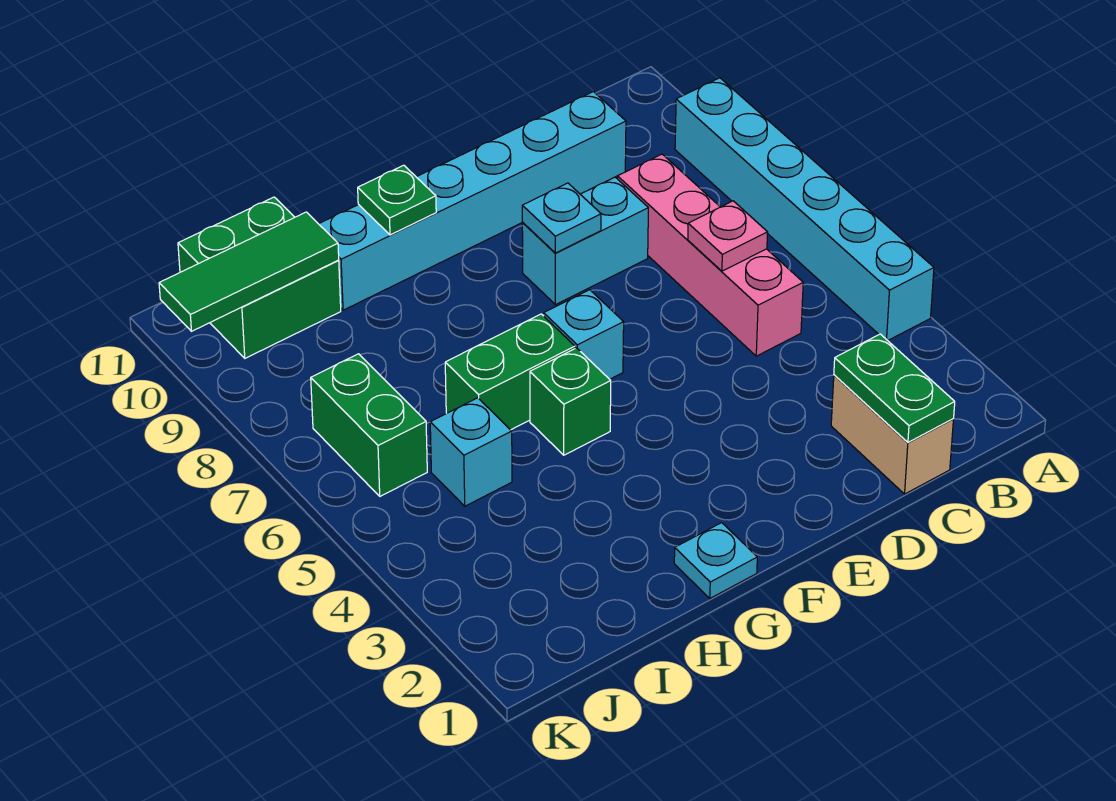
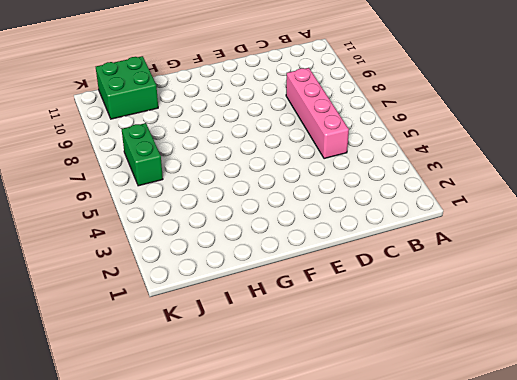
none -> cyan 1x6 brick [675,78,934,341]
none -> tan 1x2 brick [831,375,954,494]
none -> cyan 1x6 brick [319,92,626,310]

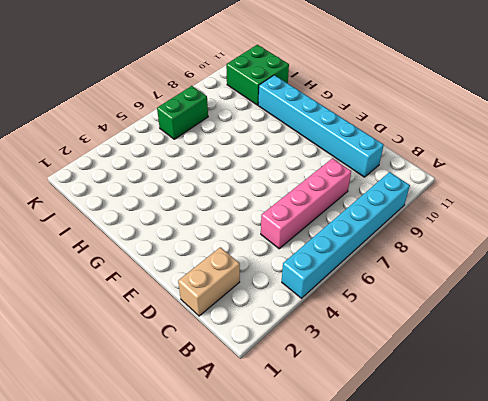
none -> cyan 1x2 brick [522,177,648,305]
none -> cyan 1x1 brick [544,290,624,379]
none -> cyan 1x1 plate [674,523,757,598]

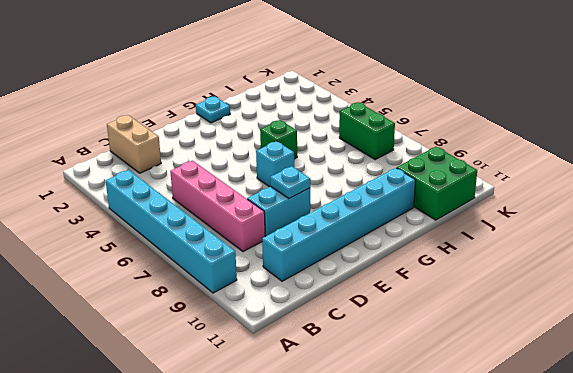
none -> green 1x2 brick [445,314,575,430]
none -> cyan 1x1 brick [430,398,512,506]
none -> green 1x2 plate [834,334,955,442]

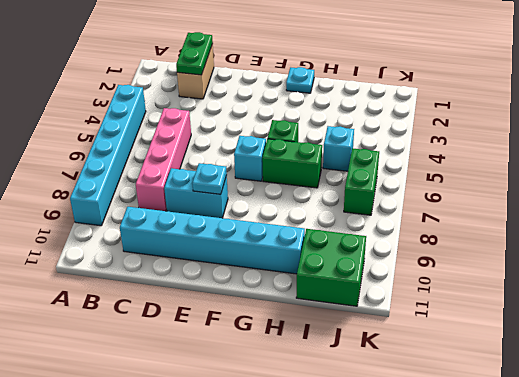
none -> pink 1x1 plate [688,201,768,271]
none -> green 1x1 plate [358,165,436,235]
none -> green 1x3 tile [159,212,339,331]

